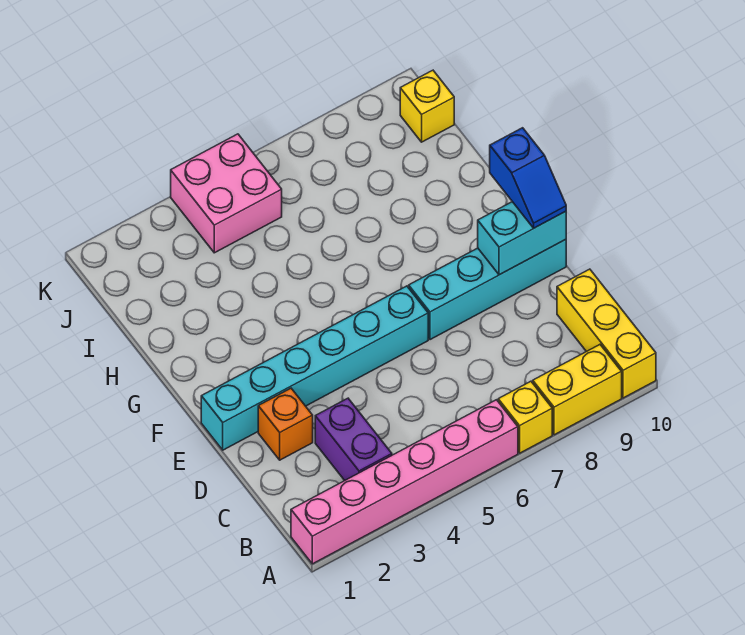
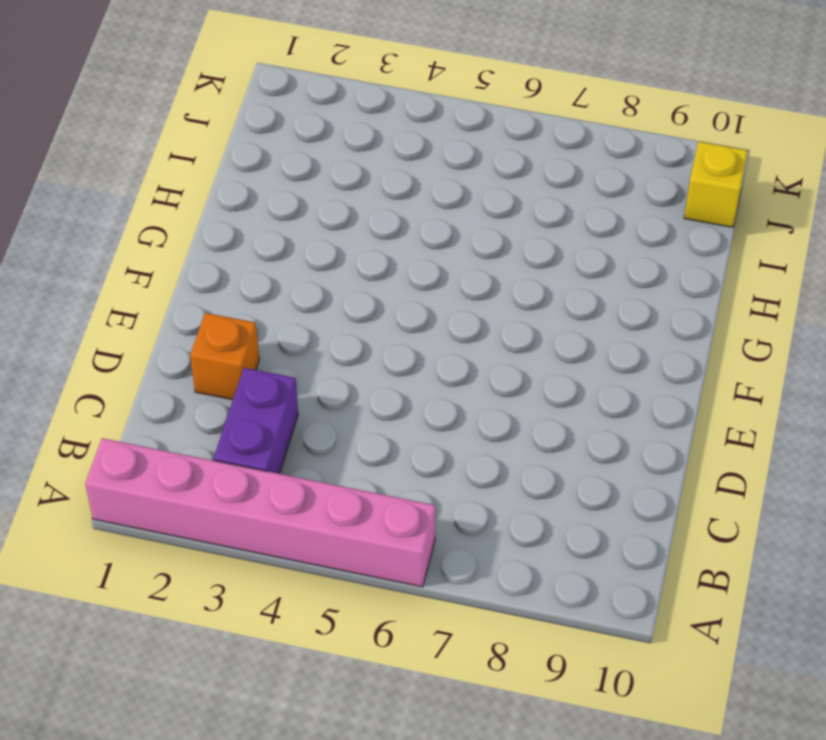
none -> yellow 1x1 brick [498,381,552,453]
none -> yellow 1x2 brick [533,345,622,435]
none -> yellow 1x3 brick [557,269,656,398]

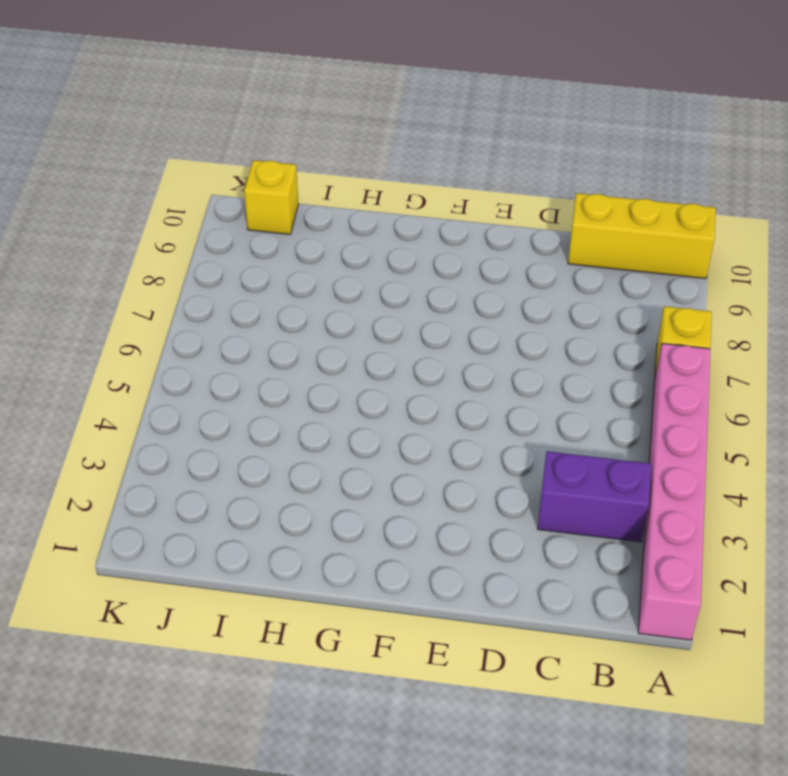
none -> yellow 1x2 brick [533,345,622,435]
none -> orange 1x1 brick [258,388,313,460]
none -> cyan 1x6 brick [201,286,428,450]

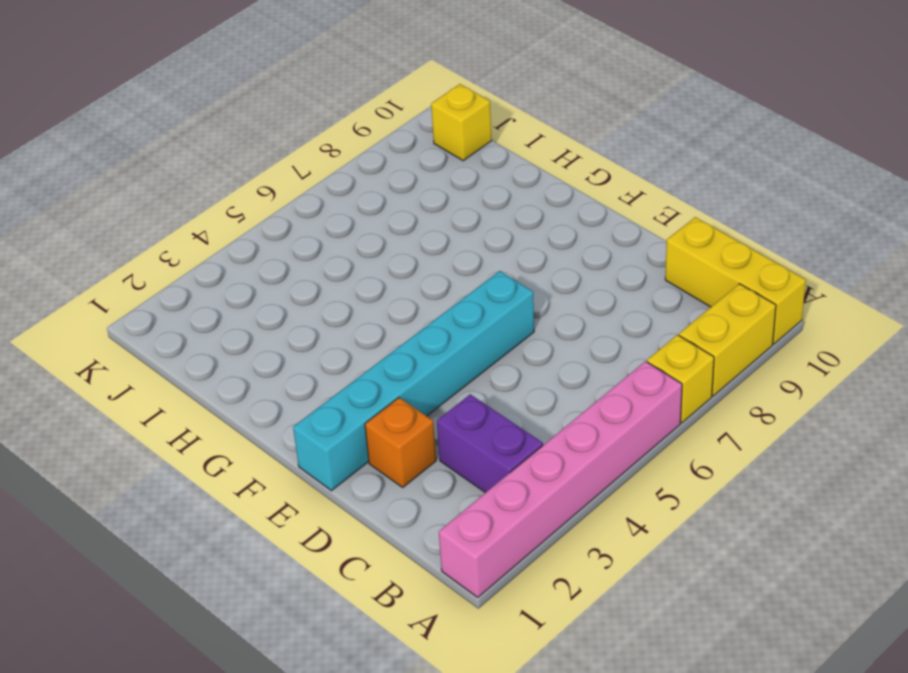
none -> cyan 1x4 brick [409,240,566,340]
none -> pink 2x2 brick [171,134,282,253]
none -> cyan 1x2 brick [478,202,566,275]

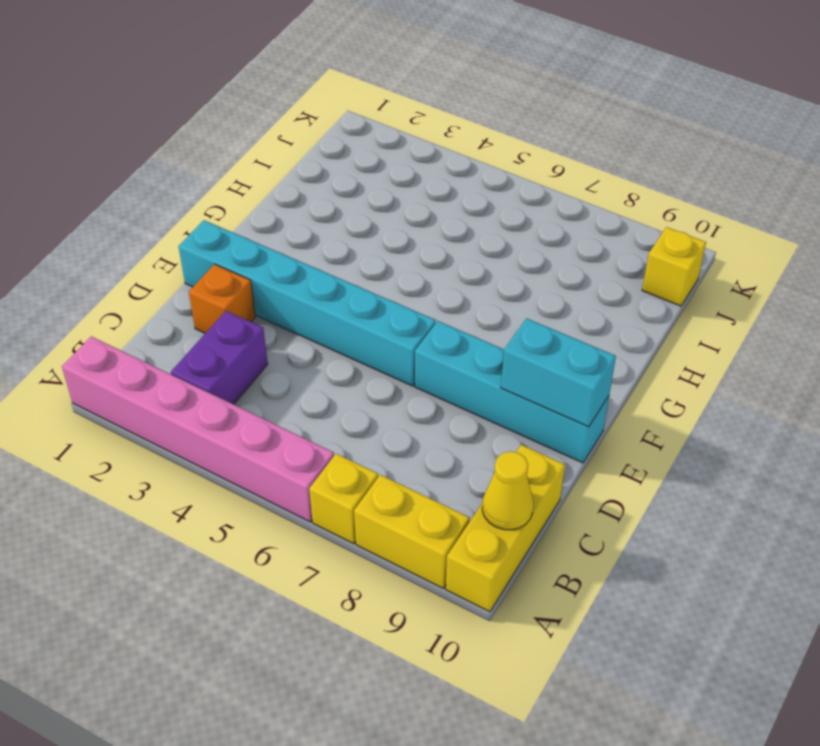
yellow 1x1 cone [482,451,533,530] -> none
none -> pink 2x2 brick [171,134,282,253]
none -> blue 1x2 slope [490,128,566,228]

